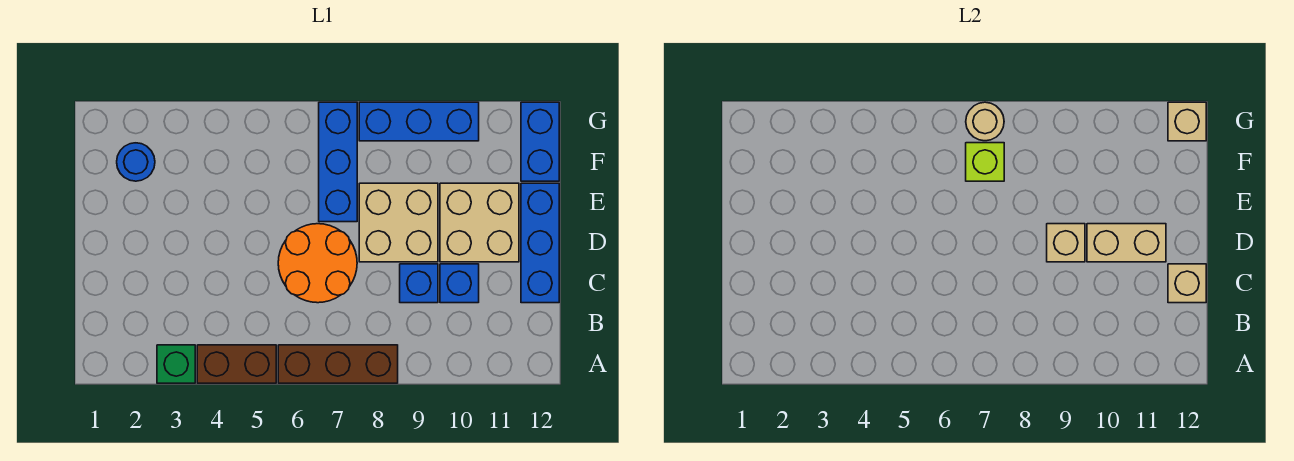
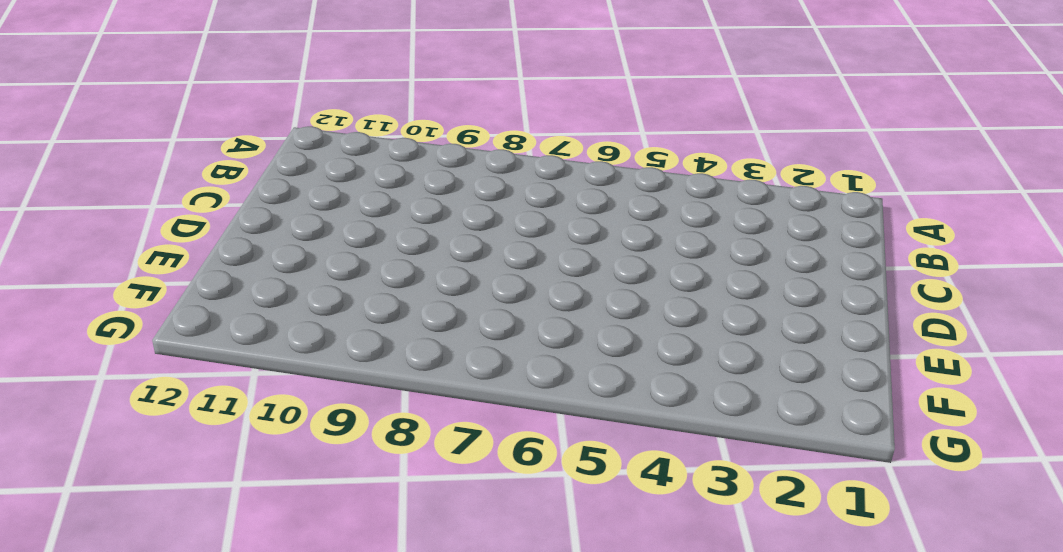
none -> green 1x1 brick [157,345,195,383]
none -> brown 1x2 brick [197,345,276,383]
none -> brown 1x3 brick [278,345,398,383]

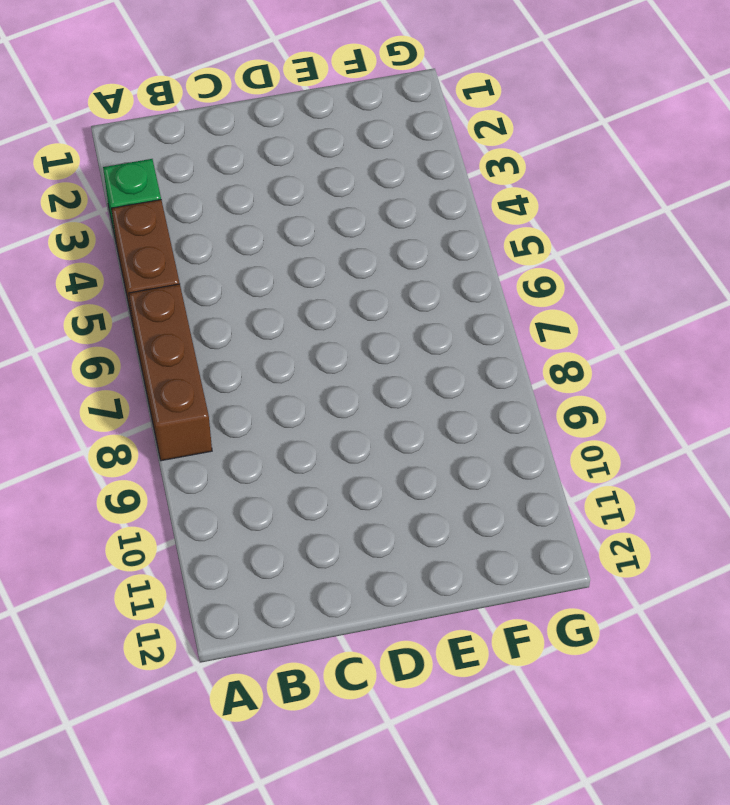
none -> orange 2x2 round brick [278,224,357,303]
none -> blue 1x1 brick [400,264,438,303]
none -> blue 1x1 brick [440,264,479,303]

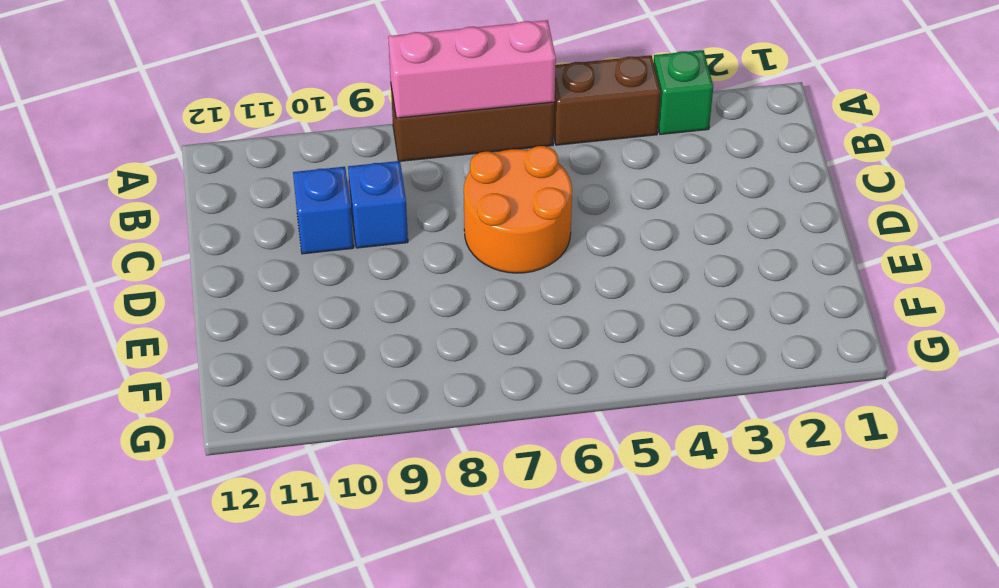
pink 1x3 brick [388,20,556,118] -> none
none -> blue 1x3 brick [521,183,559,303]
none -> tan 2x2 brick [359,183,438,262]
none -> tan 2x2 brick [440,183,519,262]

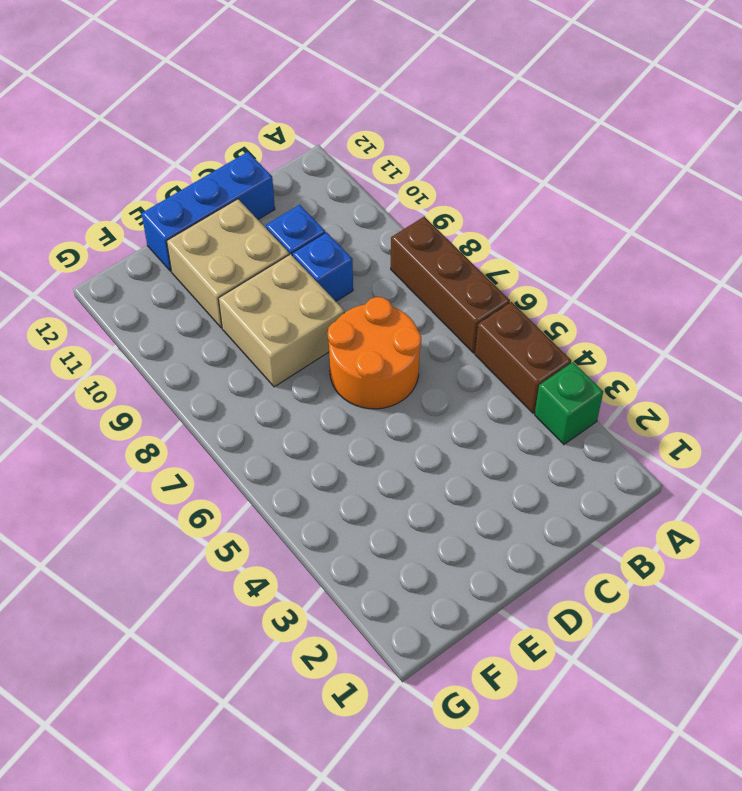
none -> blue 1x3 brick [319,102,357,222]
none -> blue 1x1 round brick [117,143,155,181]
none -> blue 1x2 brick [521,102,559,181]

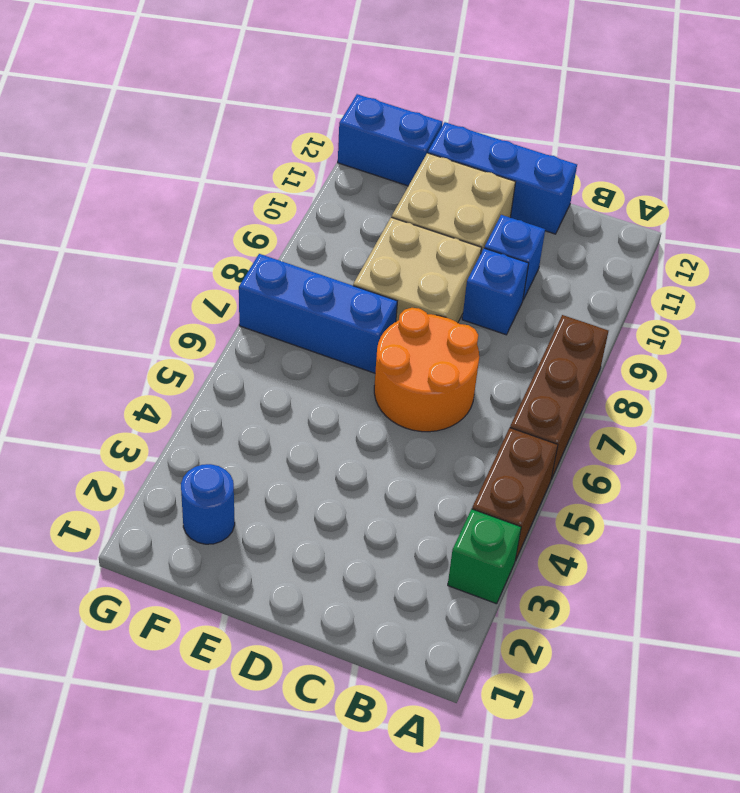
none -> blue 1x3 brick [359,102,479,141]
none -> tan 1x1 brick [1168,264,1206,303]
none -> tan 1x1 brick [1047,224,1085,262]

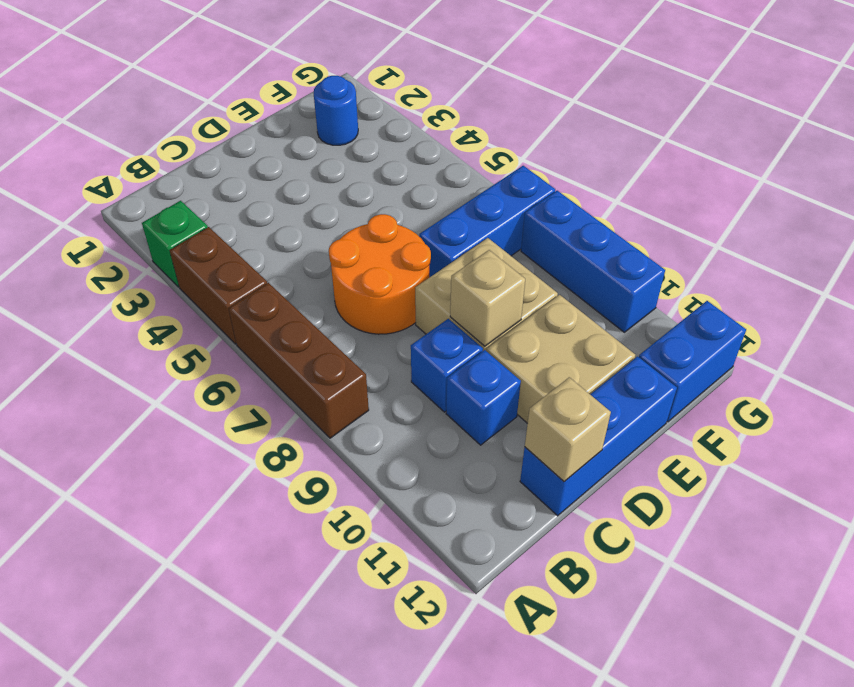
none -> tan 1x2 brick [1087,224,1166,262]
none -> lime 1x1 brick [966,143,1004,181]
none -> tan 1x1 round brick [966,102,1004,141]

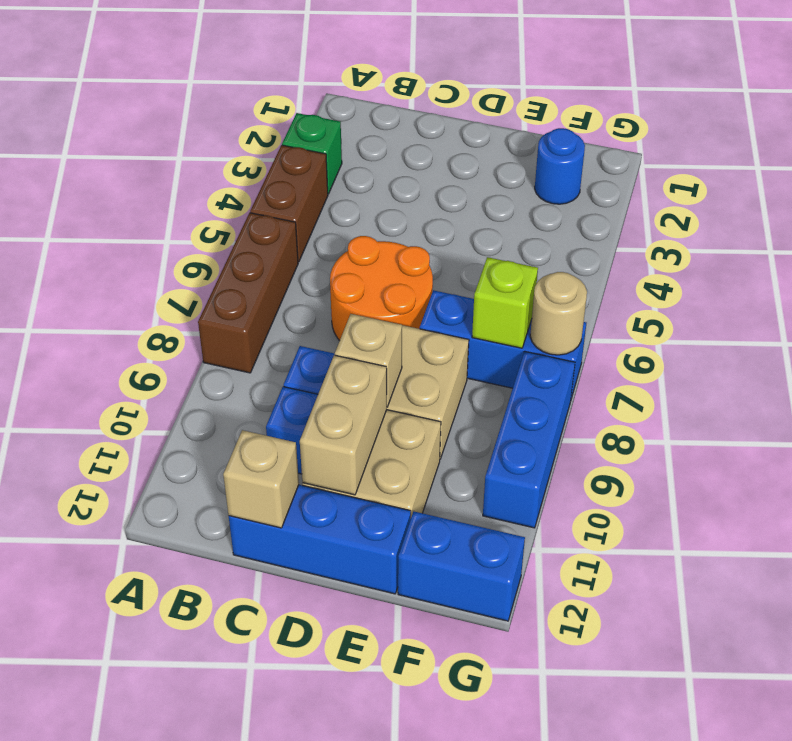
none -> tan 1x1 brick [1168,102,1206,141]

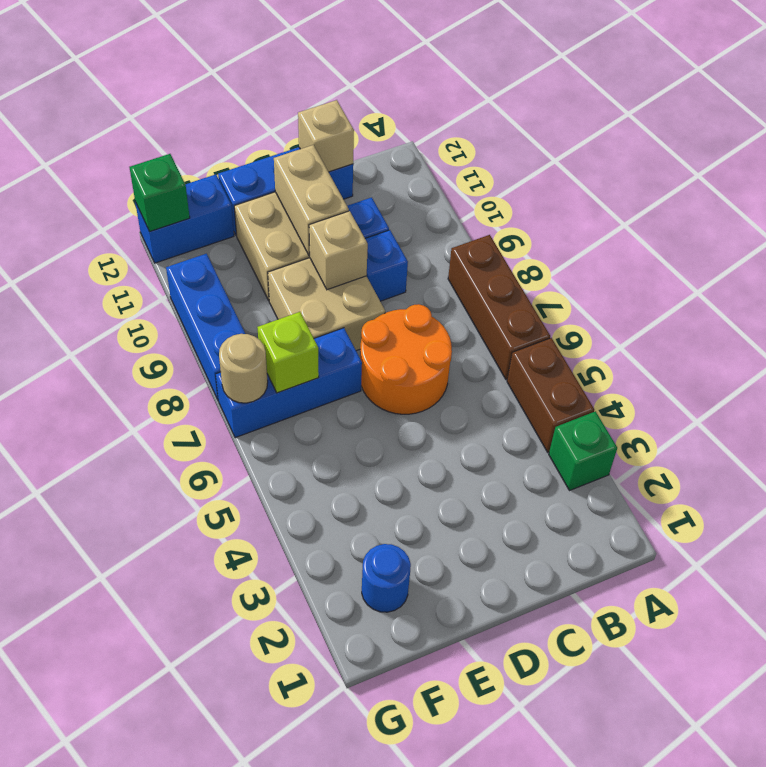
green 1x1 brick [130,154,190,231] -> tan 1x1 brick [1168,102,1206,141]

